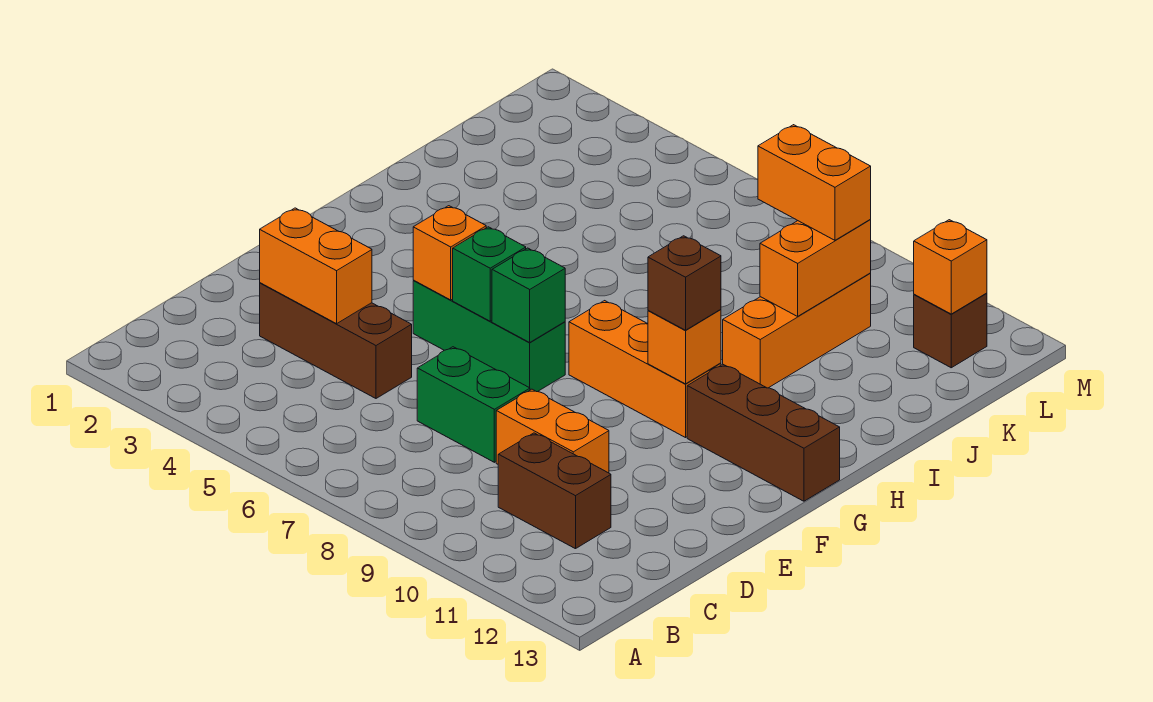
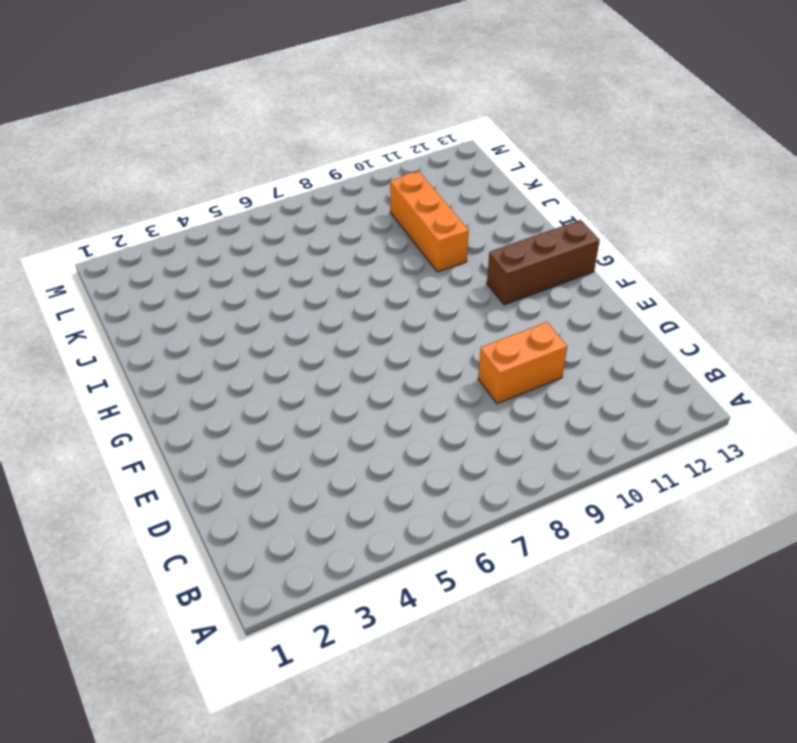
none -> brown 1x2 brick [498,433,611,549]
none -> brown 1x3 brick [260,283,412,398]
none -> green 1x2 brick [417,347,530,462]

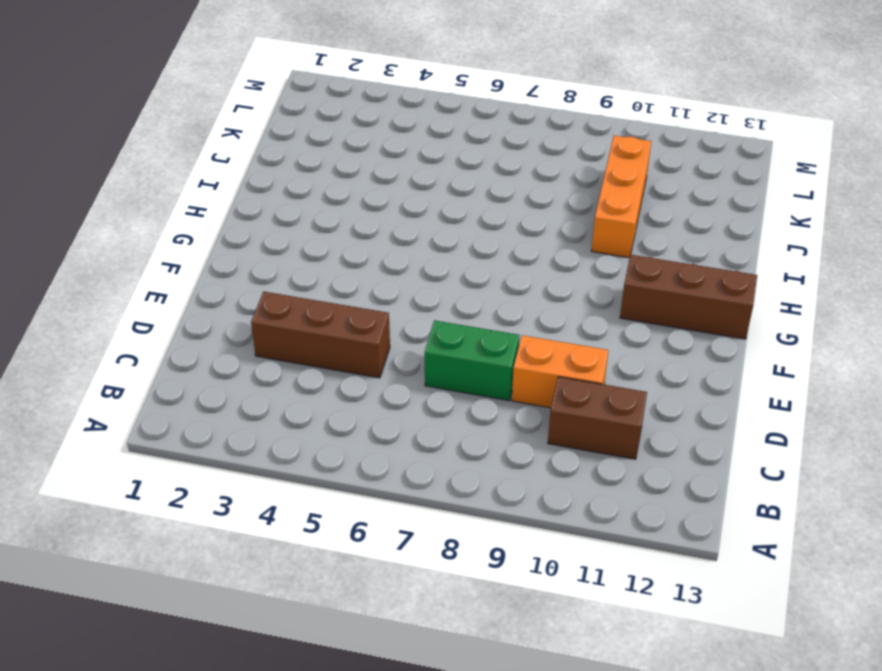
none -> green 1x3 brick [413,281,565,392]
none -> orange 1x3 brick [569,301,721,438]
none -> brown 1x1 brick [914,293,987,368]

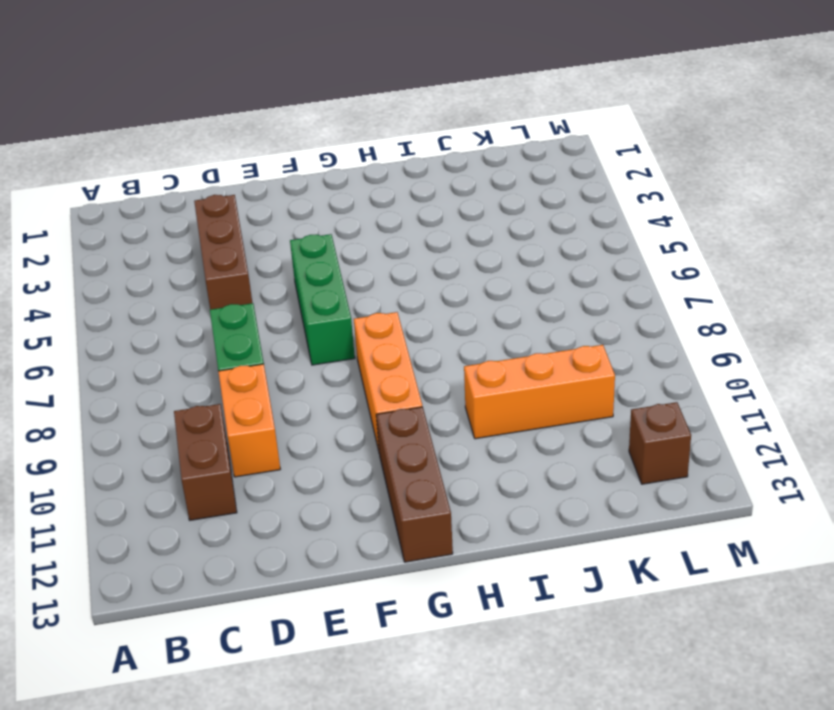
none -> orange 1x2 brick [260,208,372,324]
none -> orange 1x1 brick [413,206,486,300]
none -> green 1x1 brick [453,227,526,321]

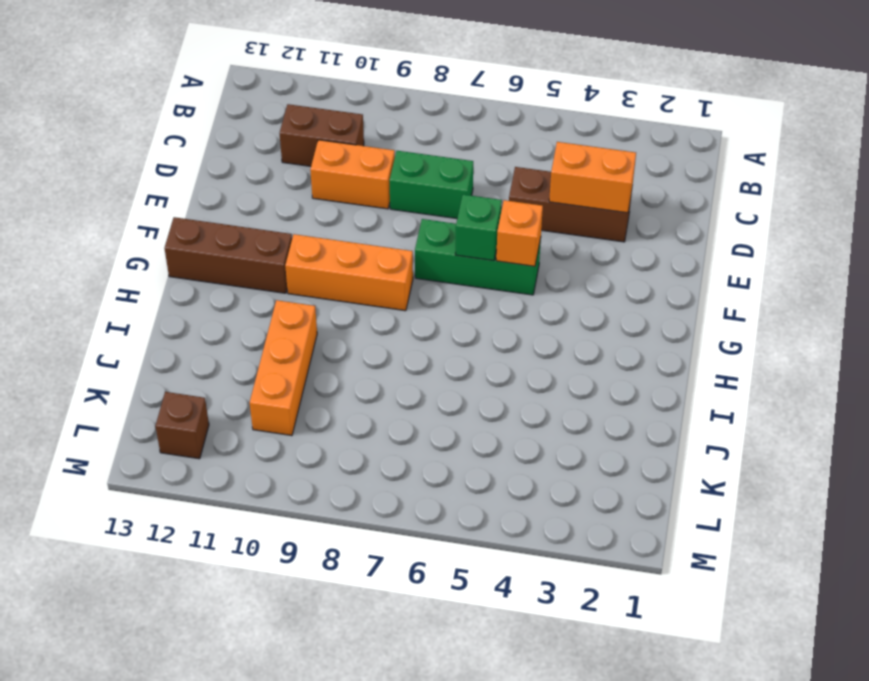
none -> green 1x1 brick [492,248,565,342]
none -> orange 1x1 brick [648,309,721,384]
none -> orange 1x2 brick [760,220,871,316]

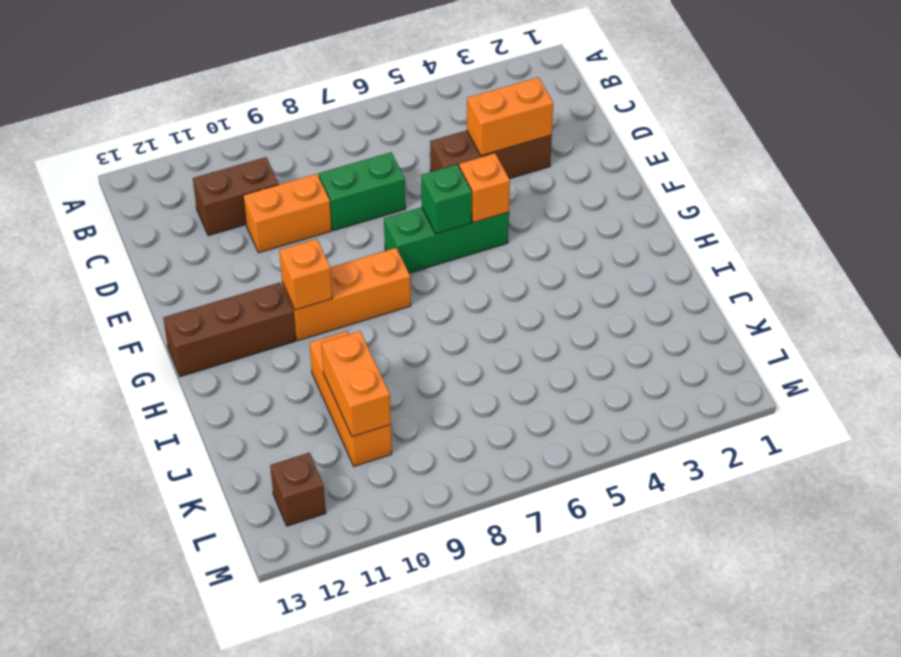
none -> green 1x1 brick [492,248,565,342]
none -> orange 1x1 brick [914,220,987,314]
none -> brown 1x1 brick [648,236,721,330]

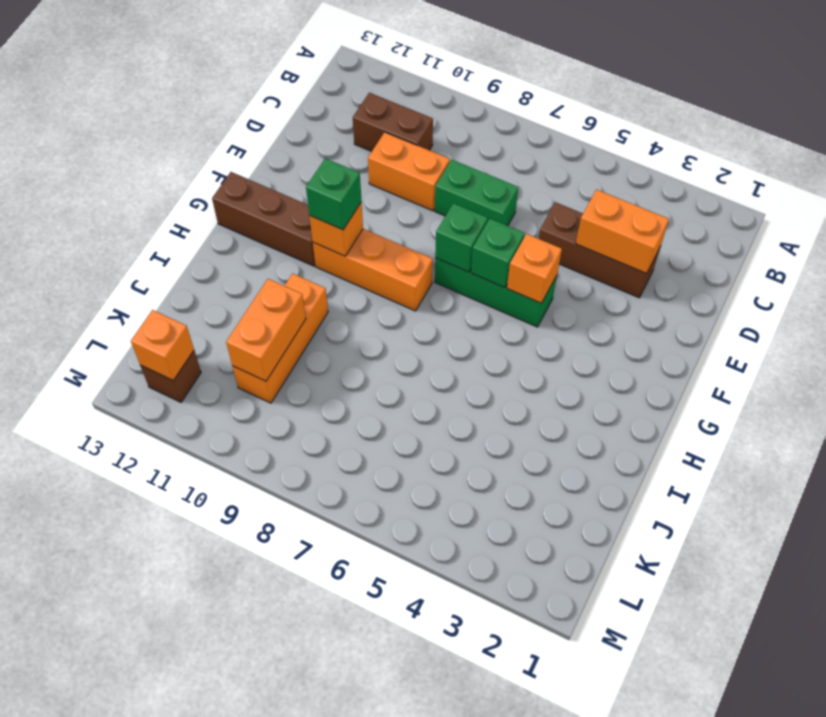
green 1x1 brick [306,158,361,230] -> brown 1x1 brick [648,236,721,330]
none -> orange 1x2 brick [758,125,871,240]

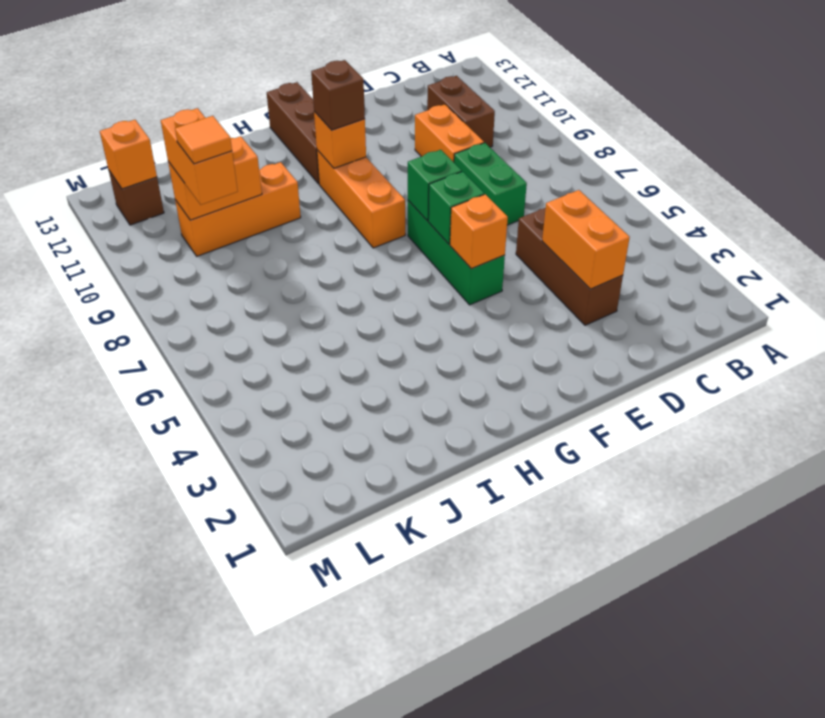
orange 1x1 tile [175,116,232,164] -> none

